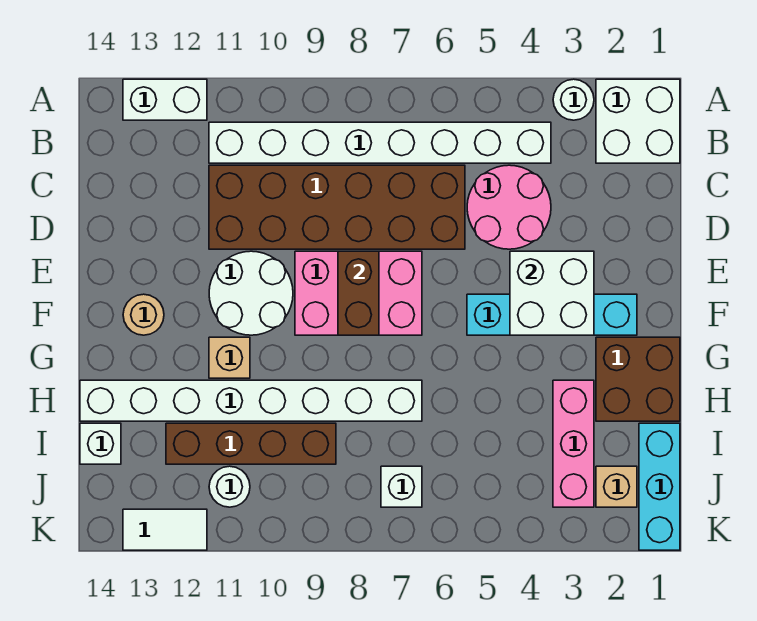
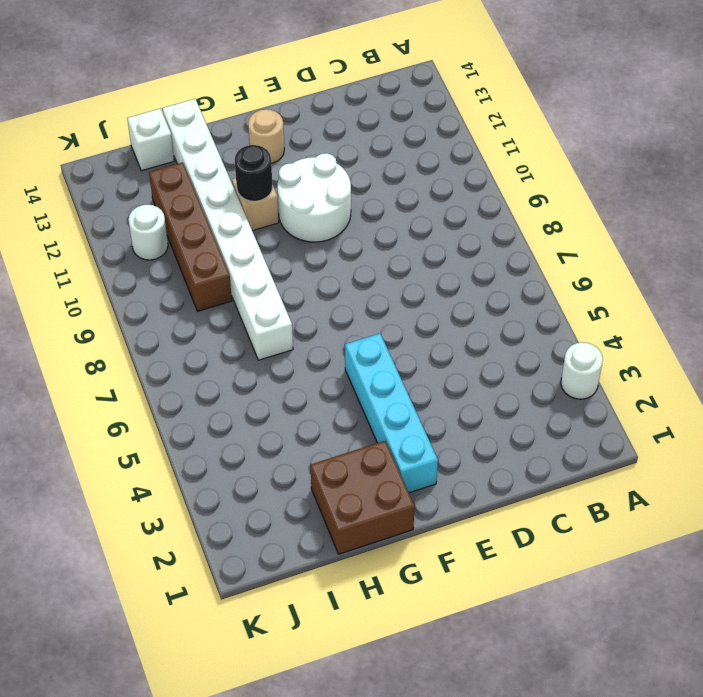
black 1x1 round brick [235,145,273,201] -> none
none -> white 2x2 brick [596,79,680,163]
none -> white 1x2 brick [123,79,207,120]
none -> white 1x8 brick [209,122,551,163]

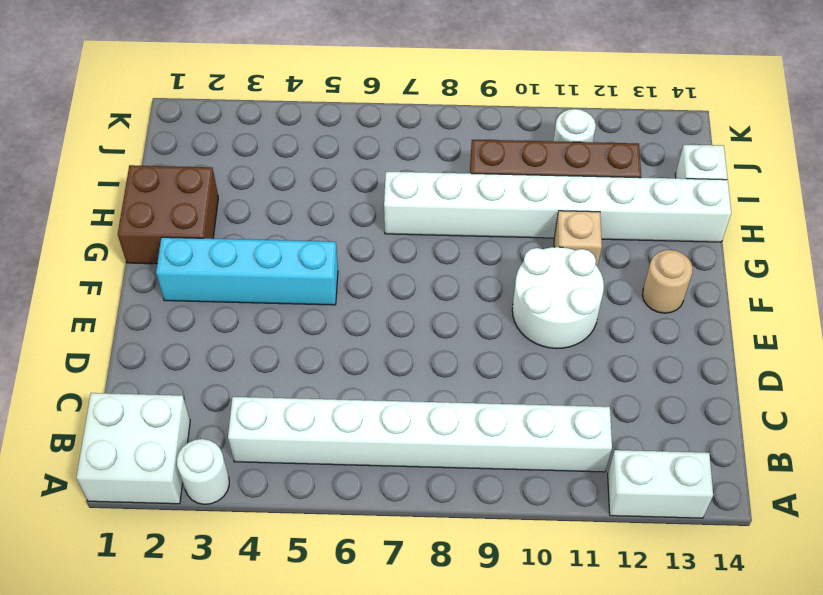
none -> pink 2x2 round brick [467,165,551,249]
none -> brown 2x6 brick [209,165,465,249]
none -> pink 2x3 brick [295,251,422,335]

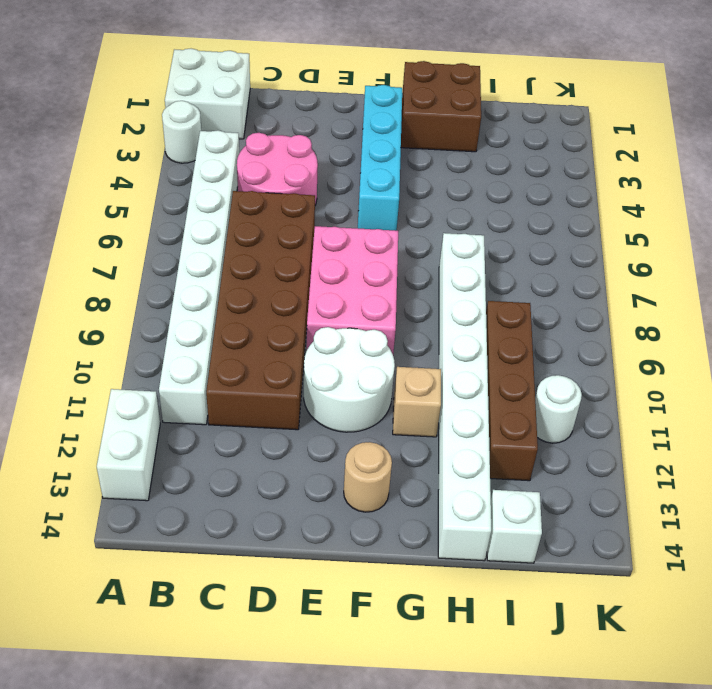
none -> pink 1x3 brick [553,380,594,507]
none -> cyan 1x3 brick [639,423,680,550]
none -> tan 1x1 brick [596,466,637,507]

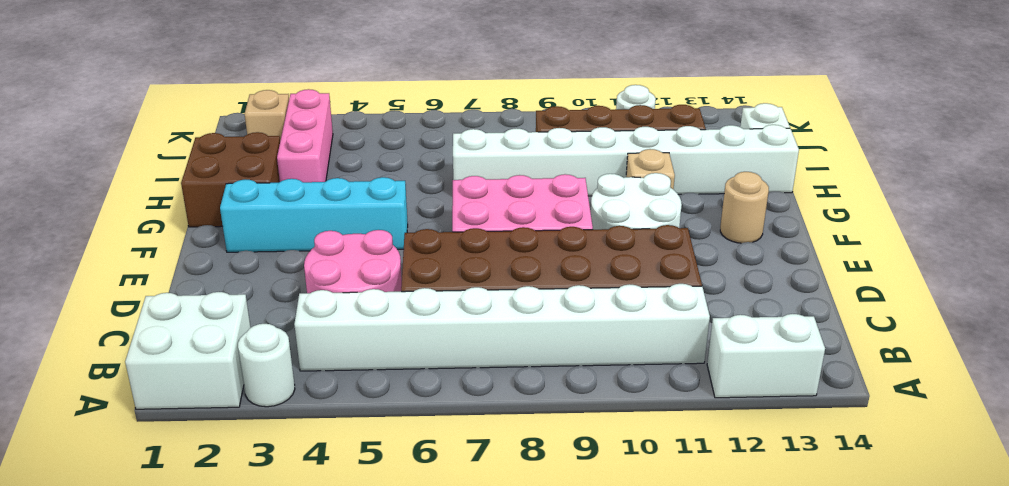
none -> cyan 1x3 brick [639,423,680,550]
none -> white 1x1 brick [381,466,422,507]
none -> white 1x2 tile [123,509,207,550]

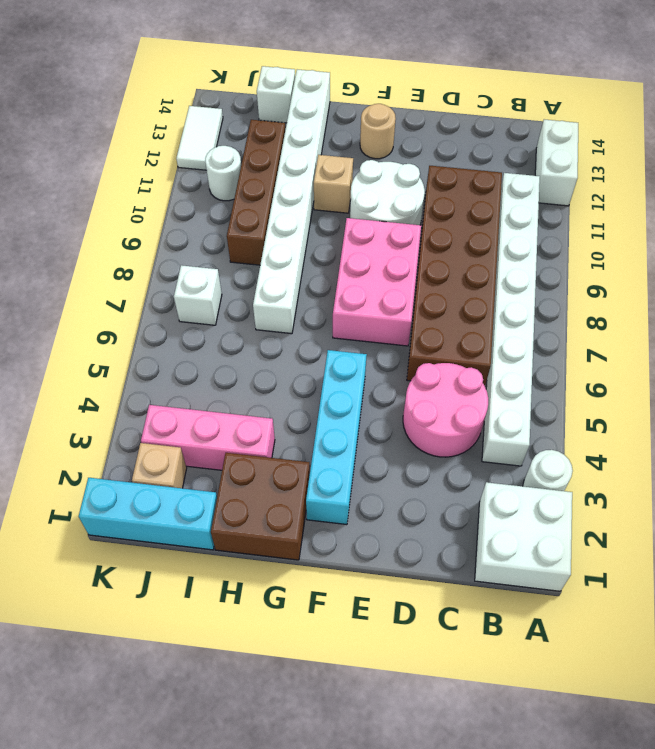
none -> white 2x2 brick [510,251,594,335]
none -> brown 1x2 brick [338,251,379,335]

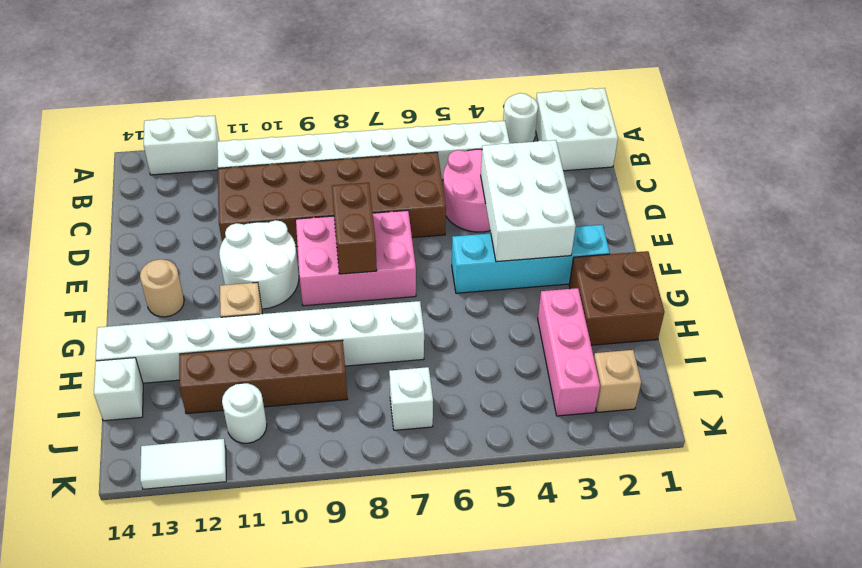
white 2x3 brick [481,140,576,262] -> white 2x2 brick [510,251,594,335]
none -> cyan 1x3 brick [639,423,680,550]

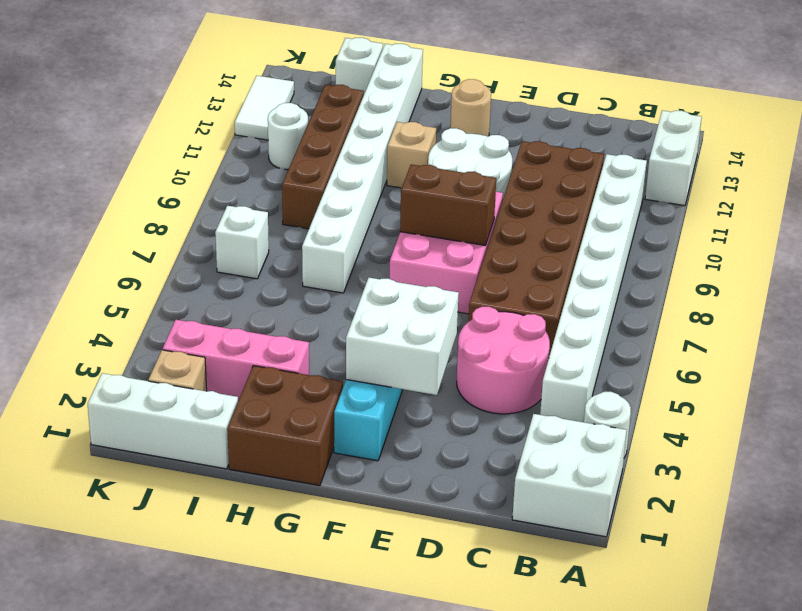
white 1x3 brick [88,373,238,469] -> cyan 1x3 brick [639,423,680,550]

